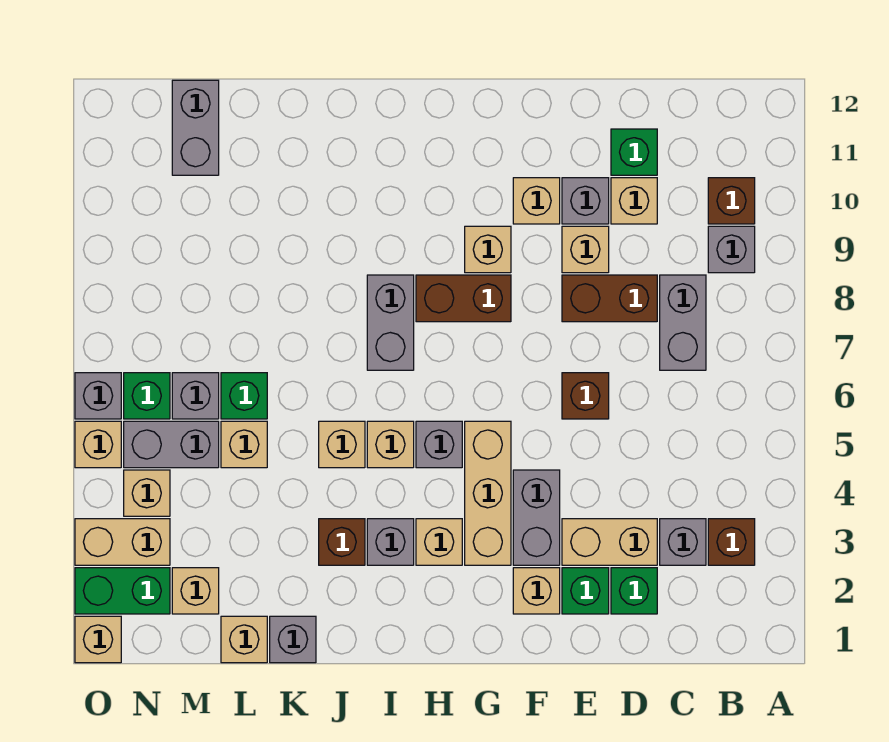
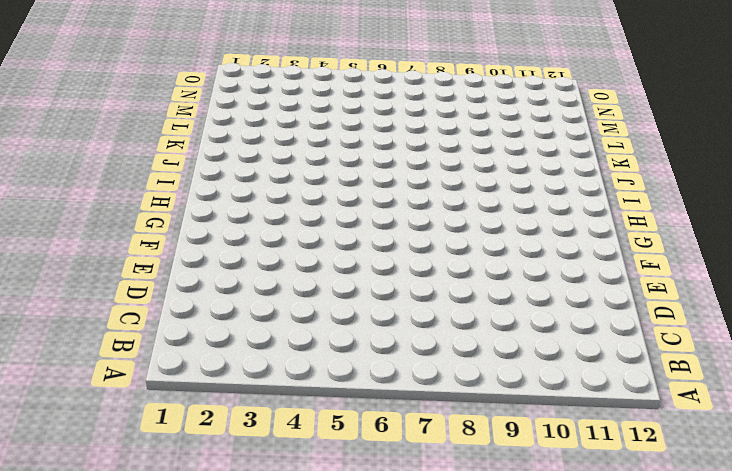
none -> brown 1x1 brick [708,519,755,565]
none -> grey 1x1 brick [708,226,755,273]
none -> brown 1x1 brick [708,178,755,224]
none -> grey 1x1 brick [660,519,706,565]

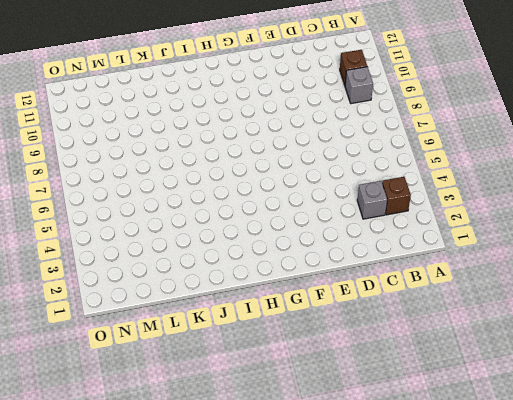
none -> grey 1x2 brick [660,275,706,370]
none -> green 1x1 brick [611,568,657,614]
none -> tan 1x2 brick [562,519,657,565]
none -> brown 1x2 brick [562,275,657,322]

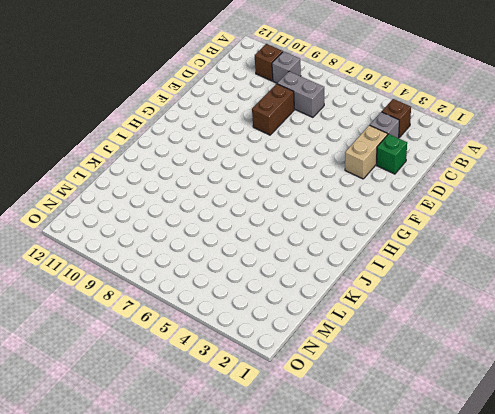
none -> tan 1x1 brick [611,178,657,224]
none -> green 1x1 brick [611,129,657,175]
none -> green 1x1 brick [562,568,609,614]
none -> brown 1x1 brick [562,373,609,419]

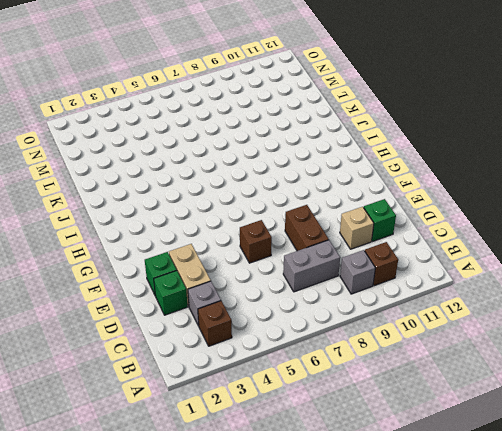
none -> tan 1x1 brick [562,226,609,273]
none -> grey 1x1 brick [562,178,609,224]
none -> tan 1x1 brick [513,568,560,614]
none -> grey 1x2 brick [513,470,560,565]

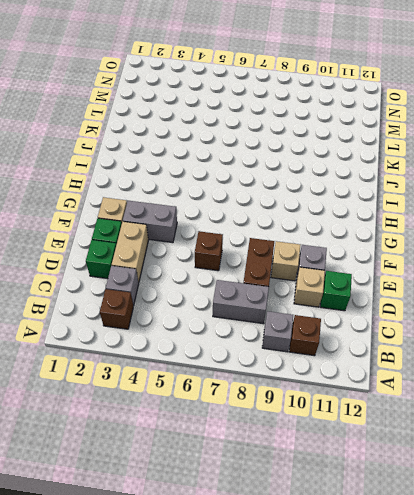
none -> tan 1x1 brick [513,178,560,224]
none -> tan 1x3 brick [465,421,511,565]
none -> brown 1x2 brick [416,275,511,322]
none -> tan 1x1 brick [465,226,511,273]

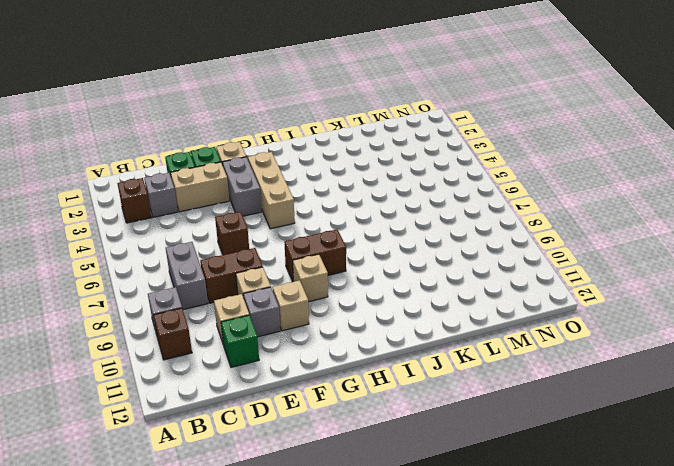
none -> tan 1x1 brick [416,519,462,565]
none -> grey 1x1 brick [416,421,462,468]
none -> grey 1x1 brick [367,519,414,565]
none -> tan 1x1 brick [367,421,414,468]

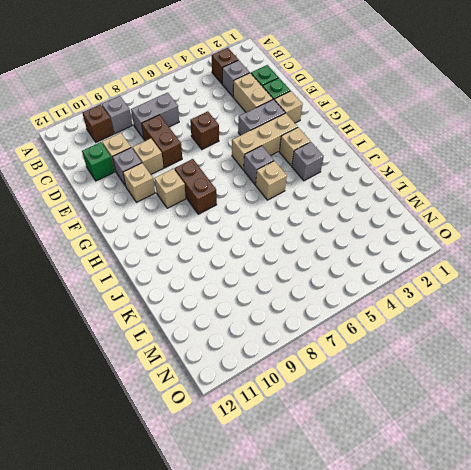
none -> grey 1x2 brick [367,275,414,370]
none -> brown 1x1 brick [319,519,365,565]
none -> tan 1x1 brick [319,421,365,468]
none -> grey 1x1 brick [270,616,316,663]

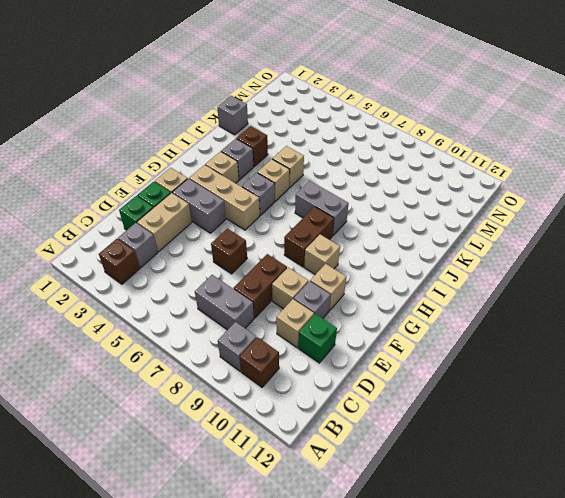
none -> tan 1x1 brick [221,616,267,663]
none -> tan 1x1 brick [221,421,267,468]
none -> green 1x1 brick [221,373,267,419]
none -> tan 1x1 brick [172,568,219,614]

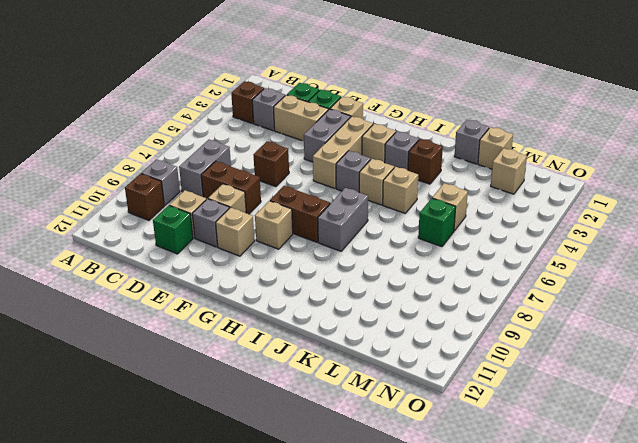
none -> grey 1x2 brick [124,421,219,468]
none -> grey 1x1 brick [172,373,219,419]
none -> grey 1x2 brick [172,80,219,175]
none -> green 1x2 brick [75,568,170,614]

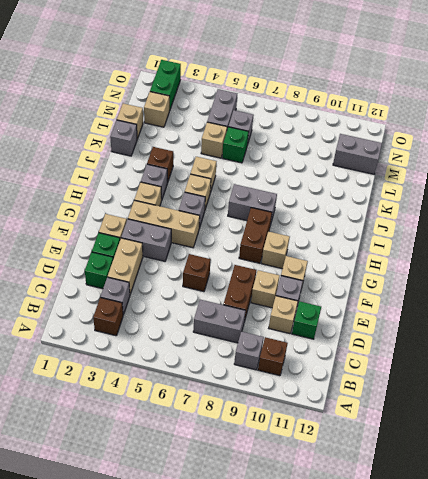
none -> tan 1x2 brick [75,519,170,565]
none -> tan 1x1 brick [124,470,170,516]
none -> green 1x1 brick [124,373,170,419]
none -> tan 1x1 brick [75,616,121,663]

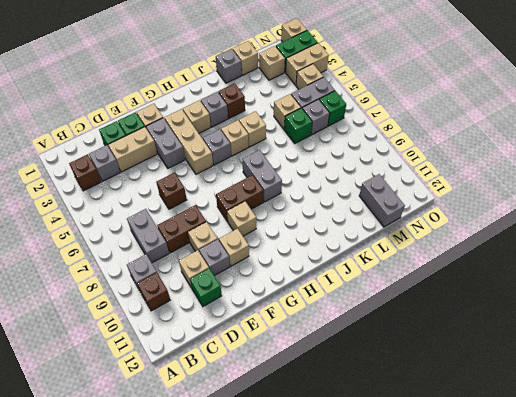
none -> tan 1x1 brick [75,421,121,468]
none -> grey 1x1 brick [75,373,121,419]

